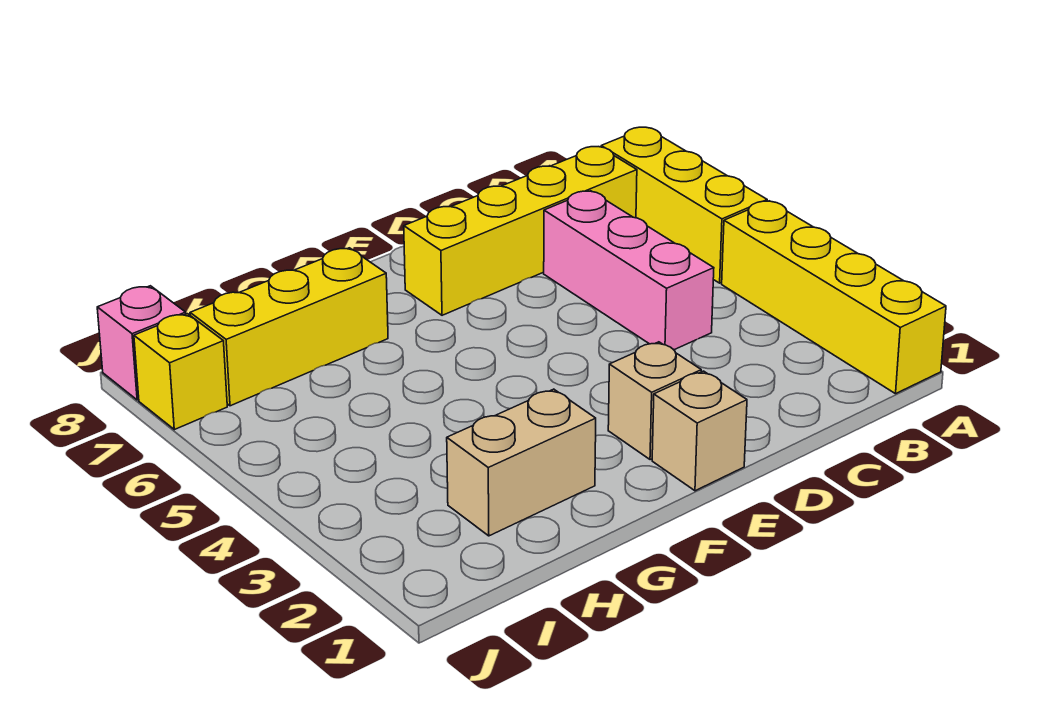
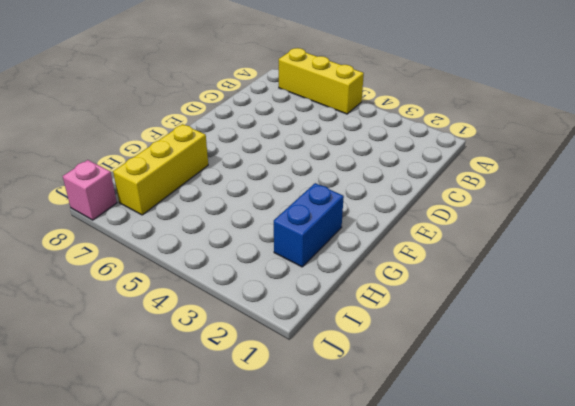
blue 1x2 brick [274,183,344,267] -> tan 1x2 brick [447,389,596,536]
none -> yellow 1x4 brick [722,201,946,394]
none -> yellow 1x4 brick [404,147,637,315]

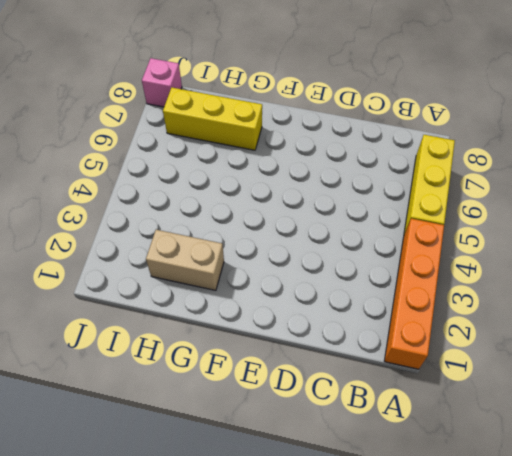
orange 1x4 brick [384,219,444,369] -> yellow 1x4 brick [722,201,946,394]
none -> yellow 1x4 brick [404,147,637,315]
none -> pink 1x3 brick [544,191,714,350]

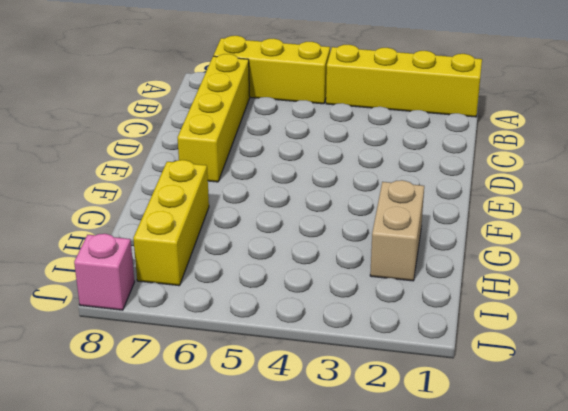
none -> pink 1x3 brick [544,191,714,350]
none -> tan 1x1 brick [652,371,747,491]

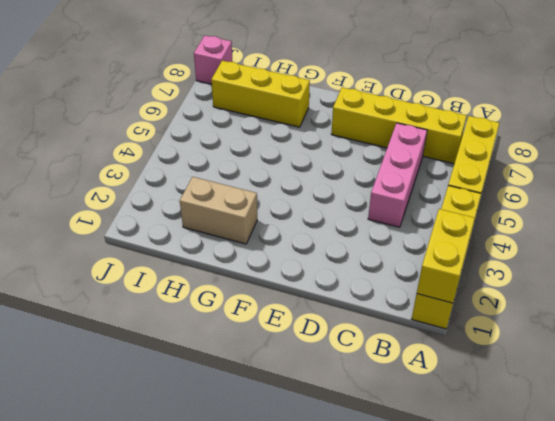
yellow 1x2 brick [417,209,475,303] -> none
none -> tan 1x1 brick [652,371,747,491]
none -> tan 1x1 brick [608,342,701,460]

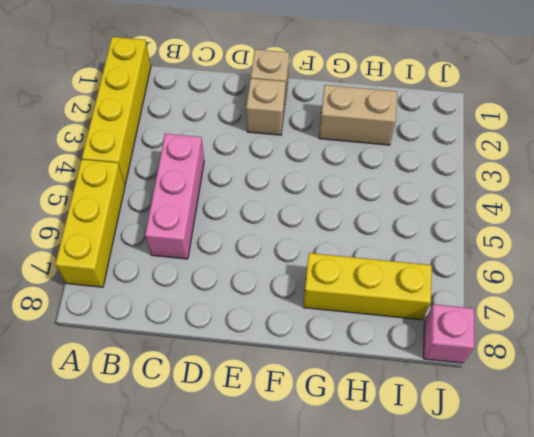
none -> yellow 1x4 brick [404,147,637,315]
none -> yellow 1x1 brick [134,314,227,430]

